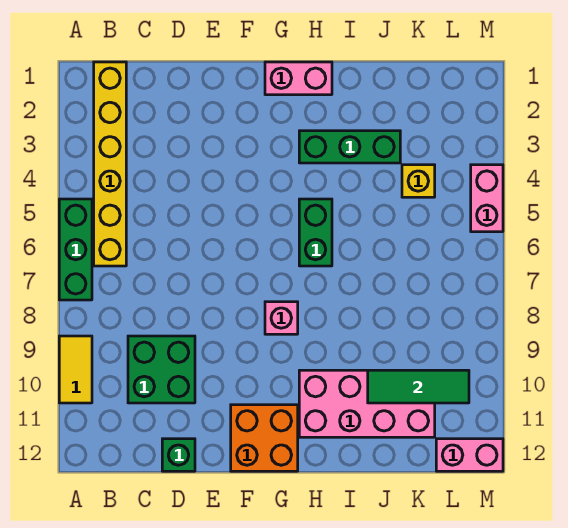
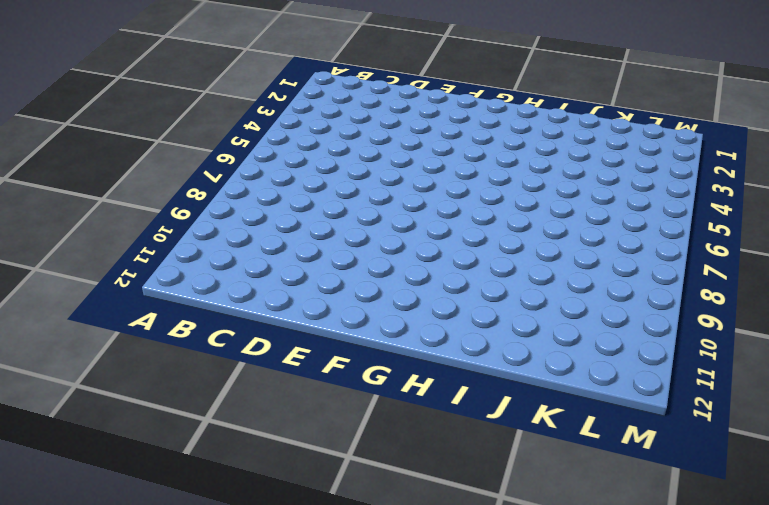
none -> green 1x3 brick [59,199,92,300]
none -> yellow 1x2 tile [59,336,92,403]
none -> yellow 1x6 brick [94,62,126,266]

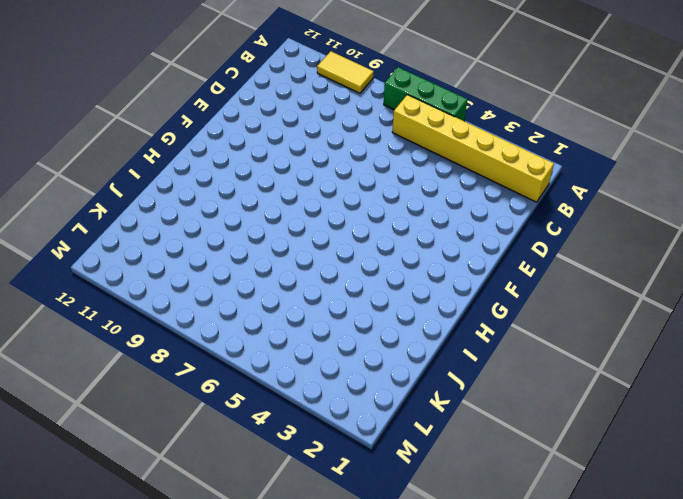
none -> green 2x2 brick [128,336,195,403]
none -> green 1x1 brick [162,439,195,471]
none -> orange 2x2 brick [231,405,298,471]

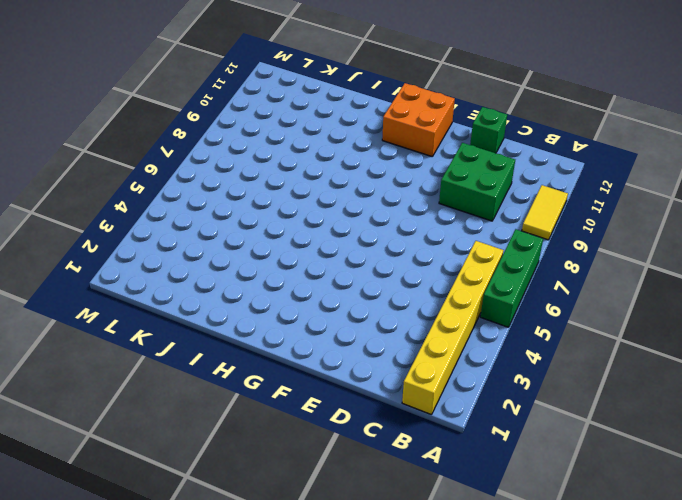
none -> pink 1x2 brick [265,62,332,95]
none -> pink 1x1 brick [265,302,298,334]
none -> green 1x3 brick [299,131,400,163]

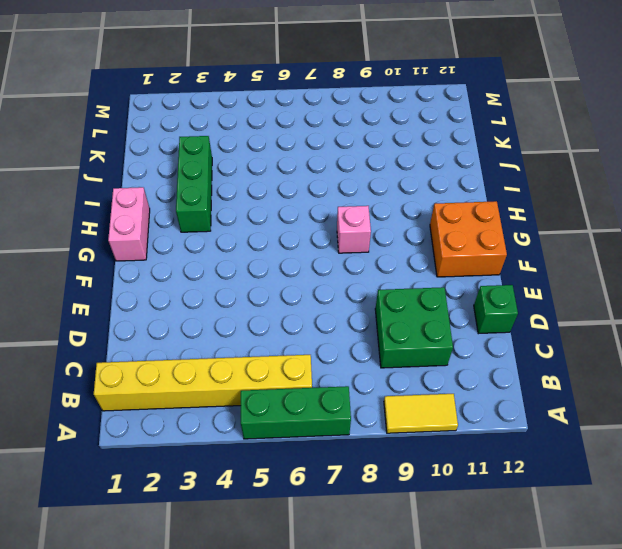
none -> green 1x2 brick [299,199,332,266]
none -> pink 2x4 brick [299,370,435,437]
none -> yellow 1x1 brick [402,165,435,197]

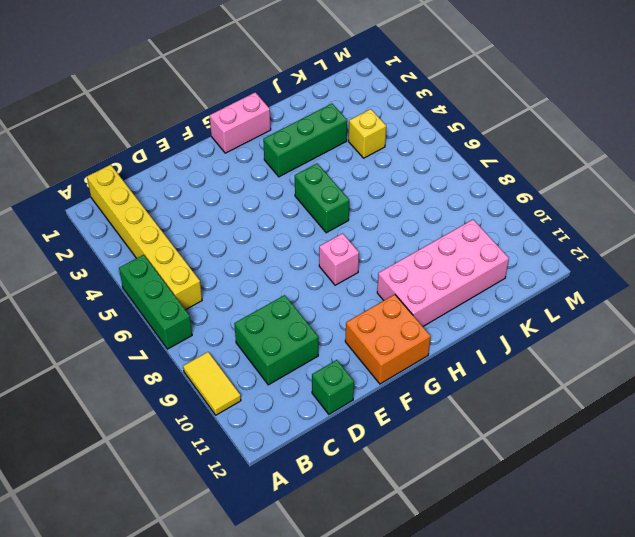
none -> pink 1x2 brick [436,439,503,471]
none -> pink 1x2 brick [471,165,503,232]
none -> green 1x3 tile [368,370,469,403]

